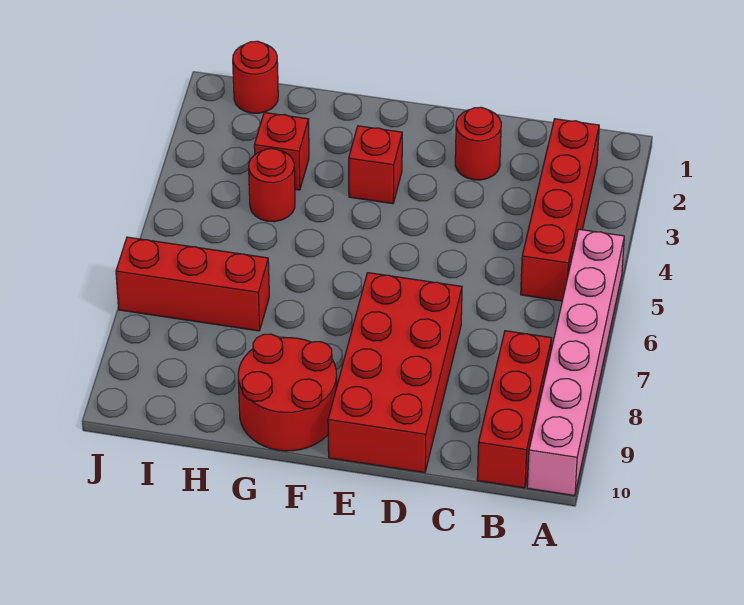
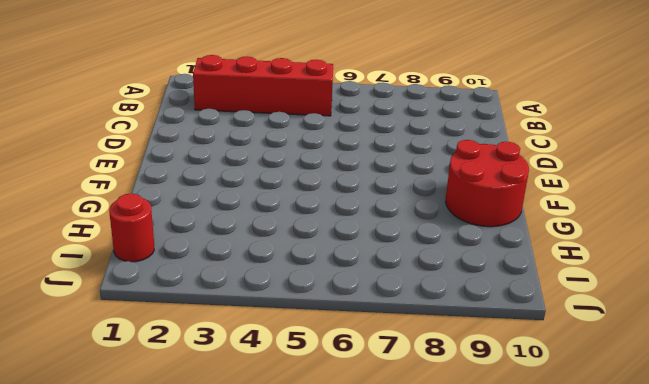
none -> pink 1x6 brick [527,229,624,496]
none -> red 1x3 brick [477,331,552,488]

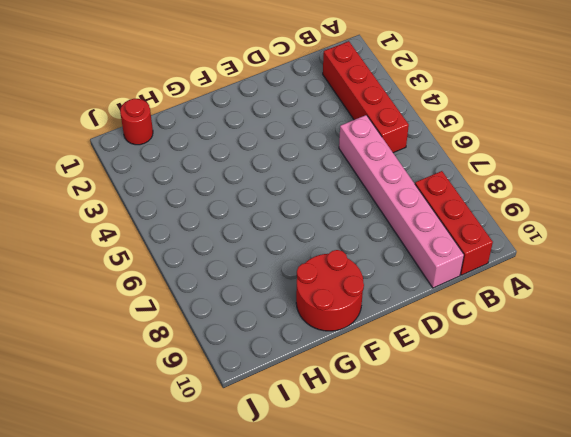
pink 1x6 brick [339,115,464,288] -> pink 1x6 brick moved to [527,229,624,496]
none -> red 1x1 round brick [455,107,501,180]
none -> red 2x4 brick [328,273,462,473]

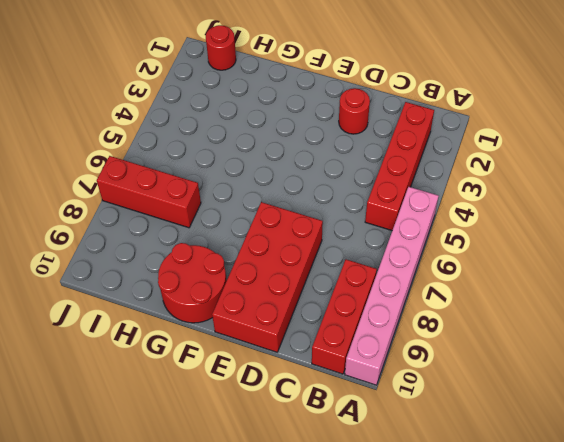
none -> red 1x1 brick [349,126,402,204]
none -> red 1x1 brick [254,113,309,190]

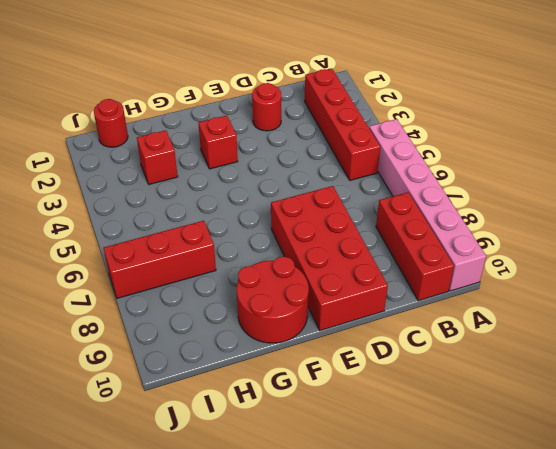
none -> red 1x1 round brick [249,149,295,222]

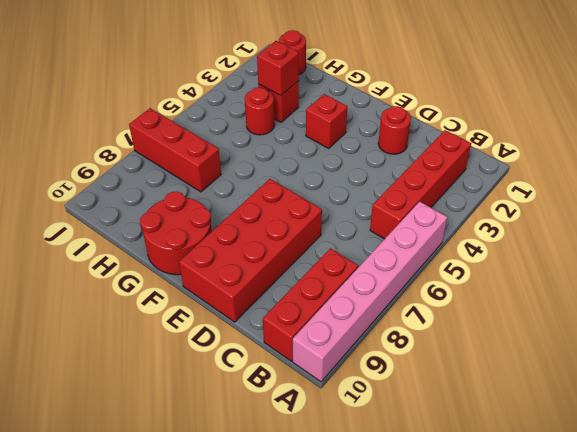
red 1x1 brick [257,41,299,96] -> none

